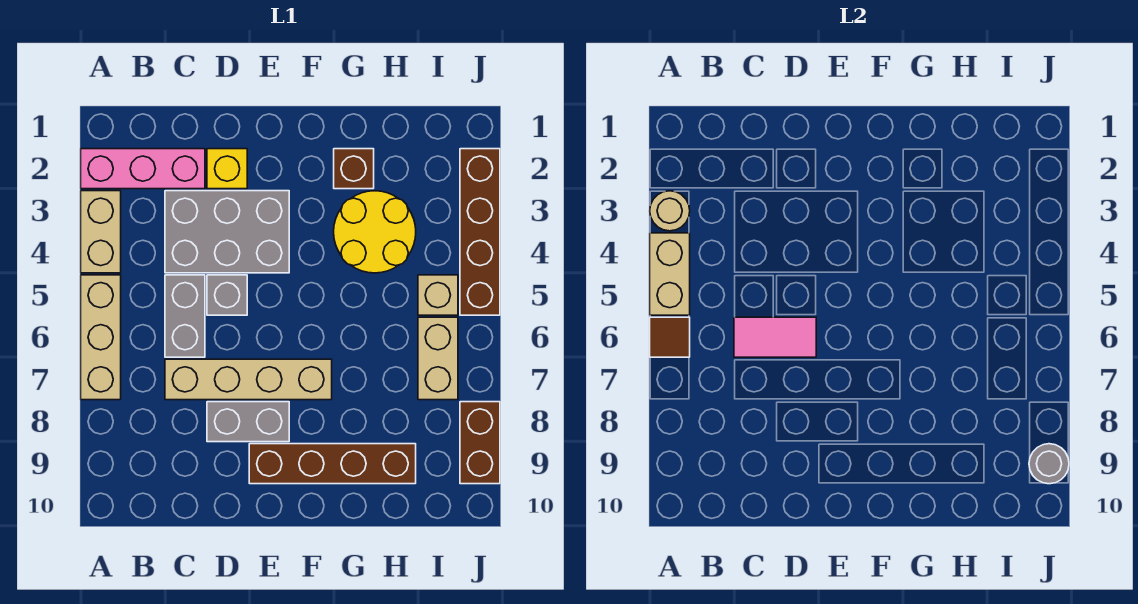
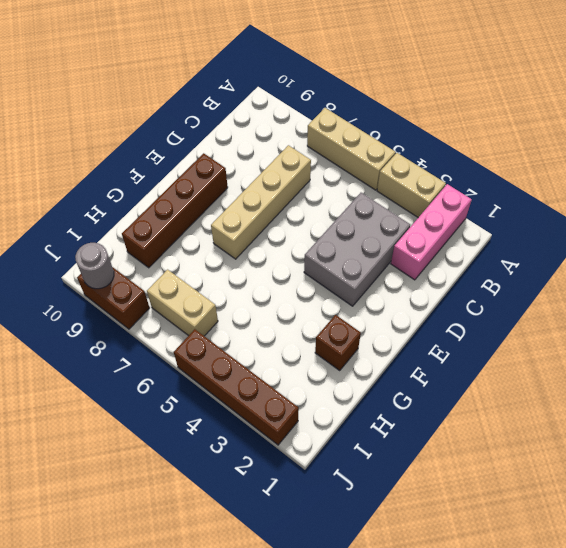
none -> grey 1x2 brick [165,275,205,357]
none -> yellow 1x1 brick [207,149,247,189]
none -> grey 1x1 brick [207,275,247,315]

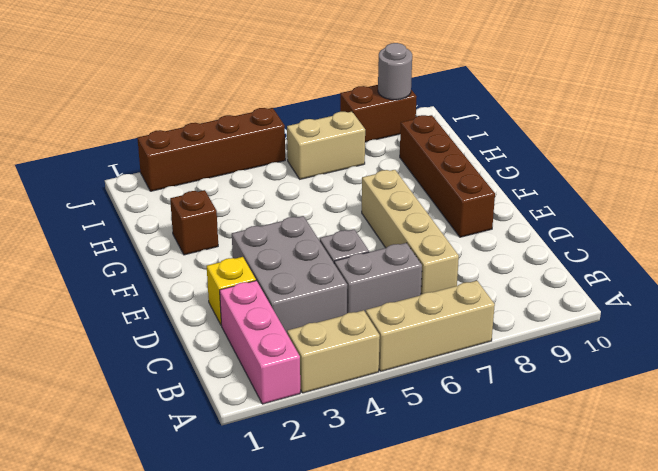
none -> grey 1x2 brick [207,402,289,442]
none -> yellow 2x2 round brick [334,191,416,273]
none -> tan 1x1 brick [418,275,458,315]

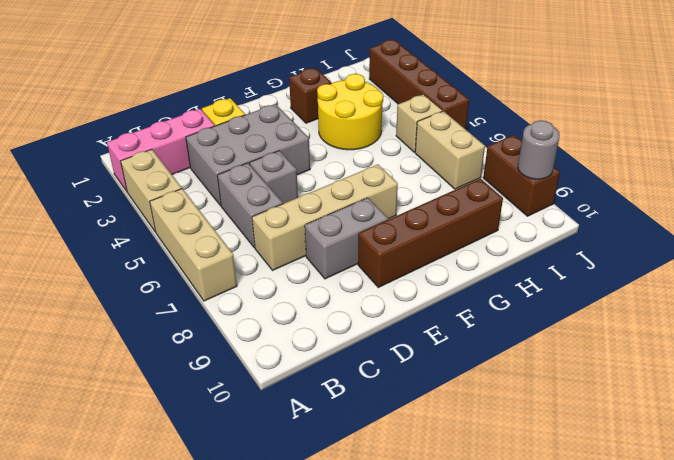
none -> tan 1x1 round brick [650,191,690,231]
none -> tan 1x2 brick [650,233,690,315]
none -> brown 1x1 tile [650,317,690,357]

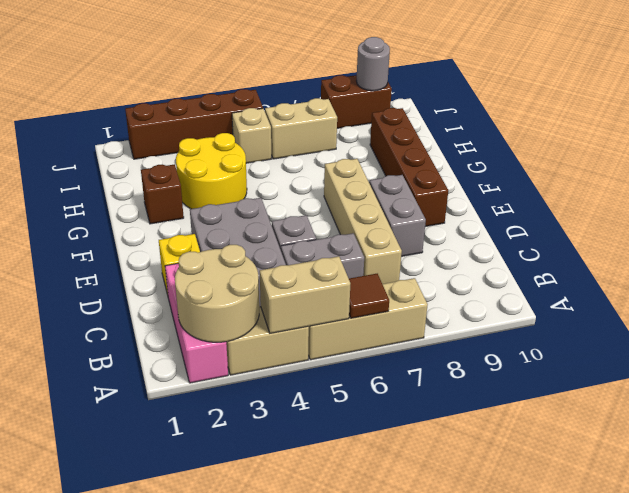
tan 2x2 round brick [175,245,259,342] -> tan 1x1 round brick [650,191,690,231]
none -> pink 1x2 tile [734,317,816,357]

